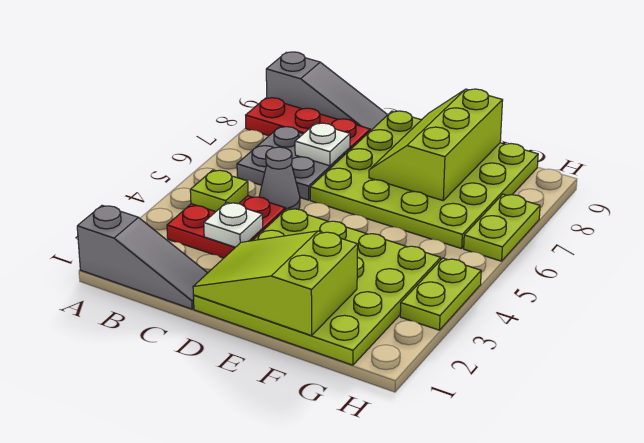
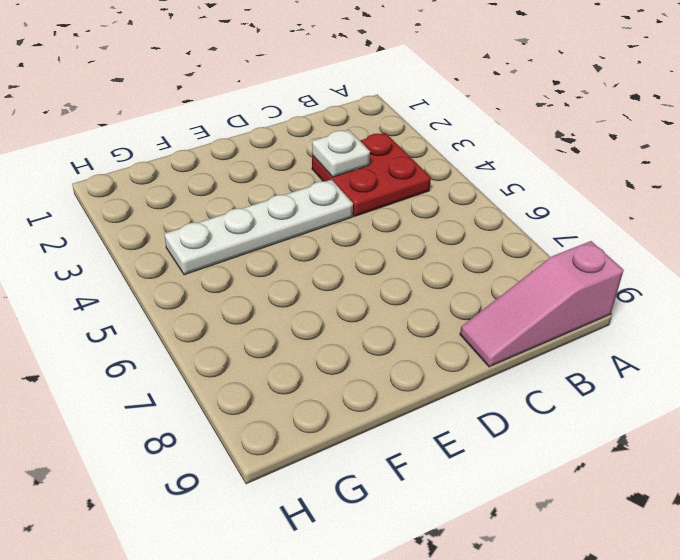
pink 1x3 slope [460,241,624,367] -> grey 1x3 slope [266,52,387,131]
white 1x4 plate [164,180,353,275] -> lime 4x4 plate [193,208,441,365]
none -> grey 1x3 slope [77,205,207,309]
none -> red 1x3 plate [246,98,370,150]
none -> grey 2x2 plate [237,127,350,200]

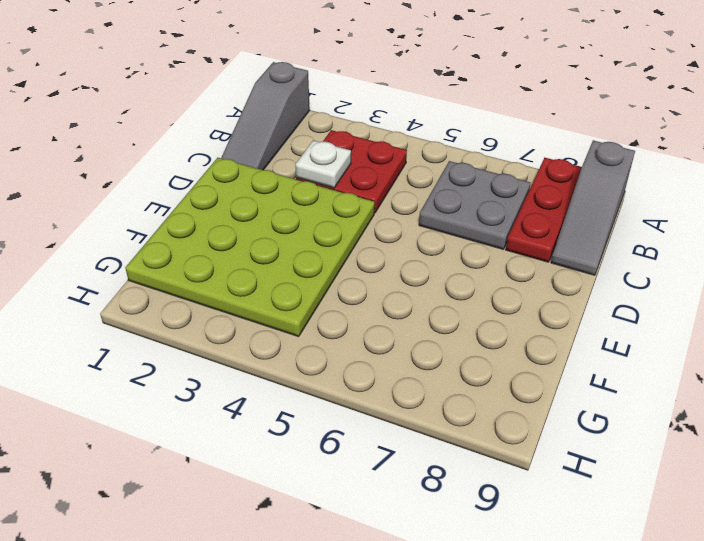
none -> grey 1x1 cone [259,147,300,210]
none -> lime 4x4 plate [310,111,538,249]
none -> lime 1x2 plate [400,258,481,330]

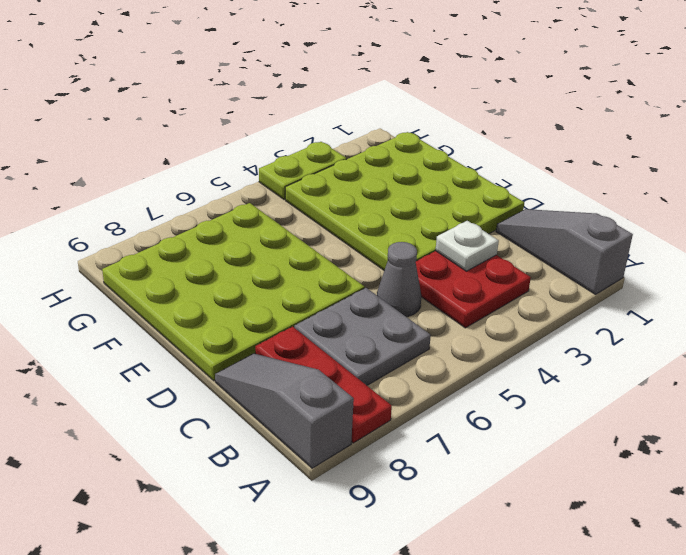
none -> lime 1x2 plate [464,194,540,261]
none -> lime 1x1 plate [190,170,248,212]
none -> white 1x1 plate [295,123,350,166]

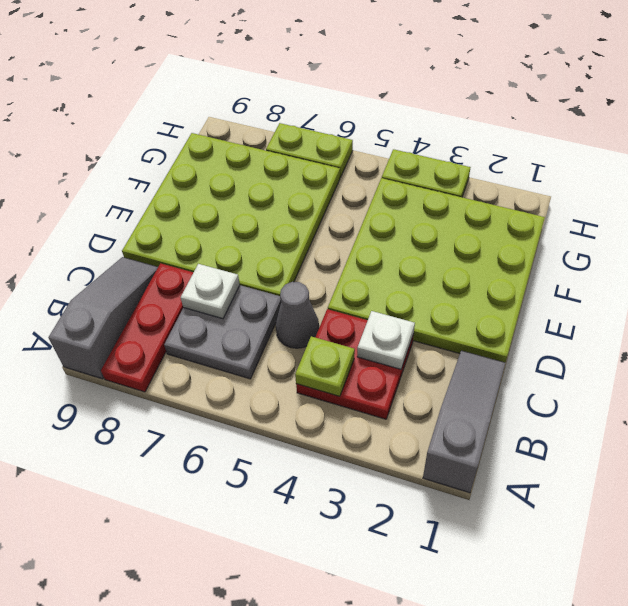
none -> lime 2x3 slope [193,231,358,336]
none -> lime 2x3 slope [369,89,503,201]

